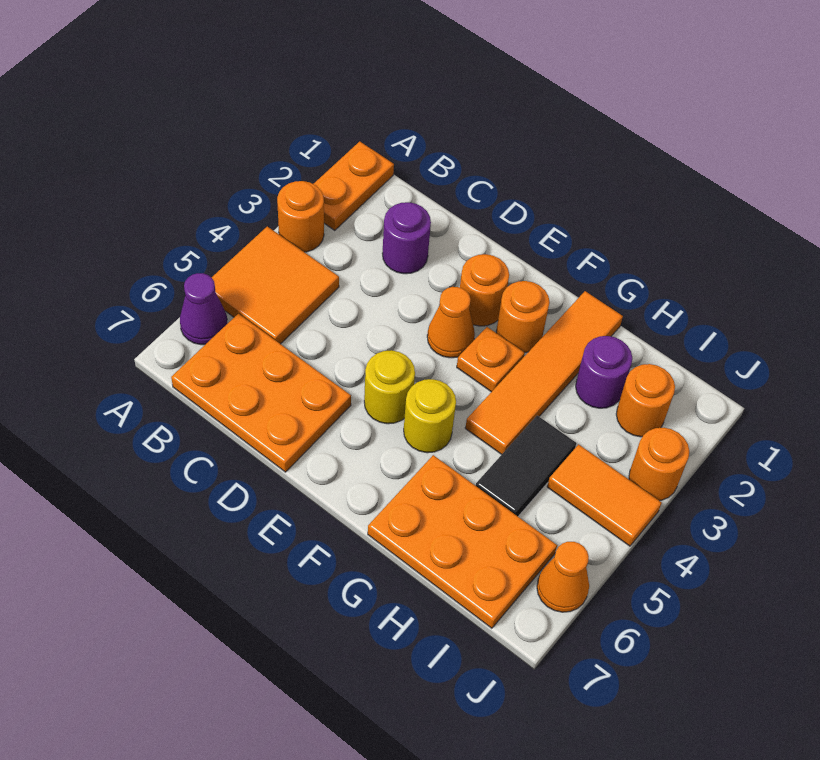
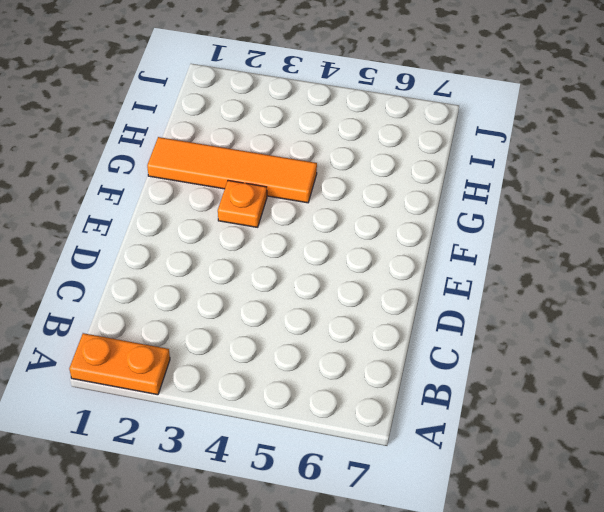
none -> orange 1x1 round brick [277,181,324,252]
none -> orange 2x2 tile [212,226,339,344]
none -> purple 1x1 cone [180,273,227,345]

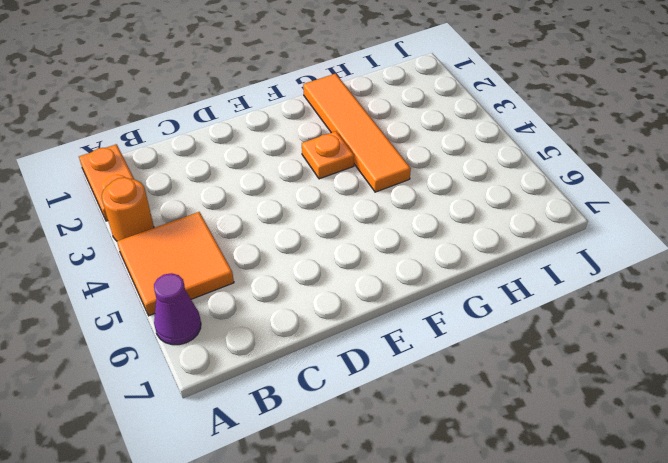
none -> orange 2x3 plate [171,314,351,472]
none -> purple 1x1 round brick [382,202,431,274]
none -> orange 1x1 round brick [460,254,509,326]

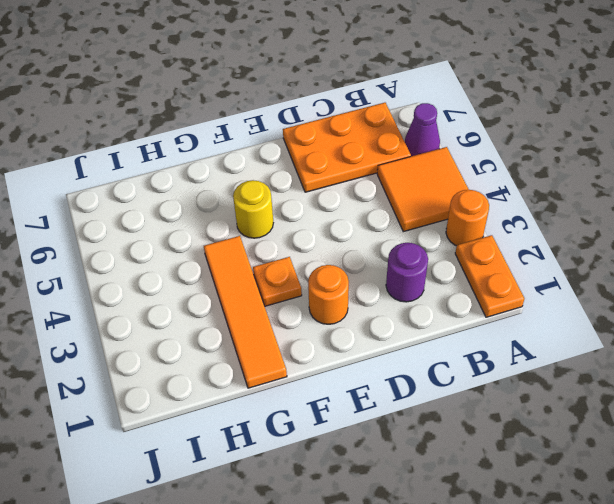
none -> orange 1x1 cone [427,287,475,358]
none -> yellow 1x1 round brick [364,350,415,424]
none -> orange 1x1 round brick [496,281,550,353]

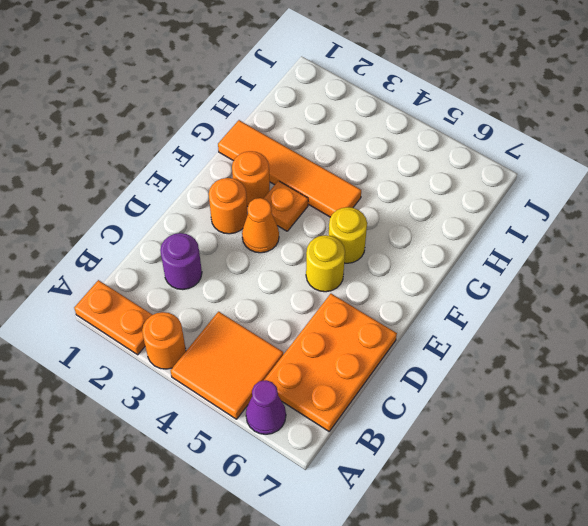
none -> orange 2x3 plate [368,455,557,628]
none -> purple 1x1 round brick [576,336,632,408]
none -> black 1x2 tile [476,416,576,516]

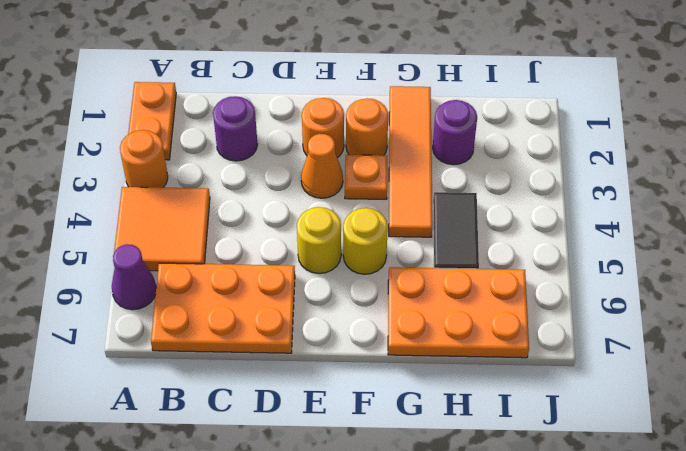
none -> orange 1x1 round brick [616,364,675,437]
none -> orange 1x2 tile [547,444,662,546]
none -> orange 1x1 round brick [629,428,689,501]

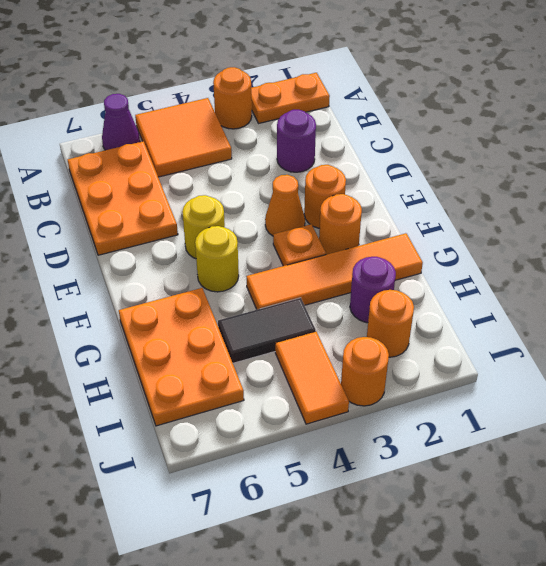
none -> orange 1x1 cone [537,542,589,612]

